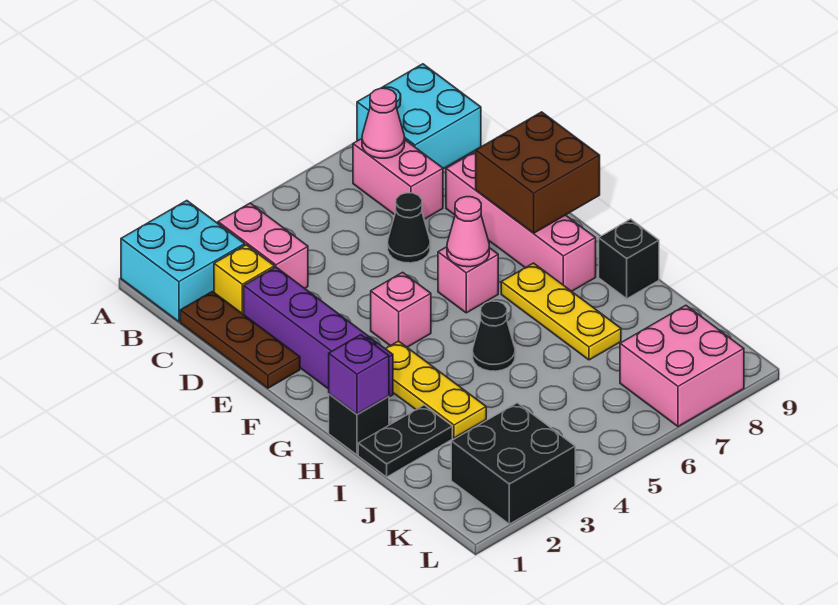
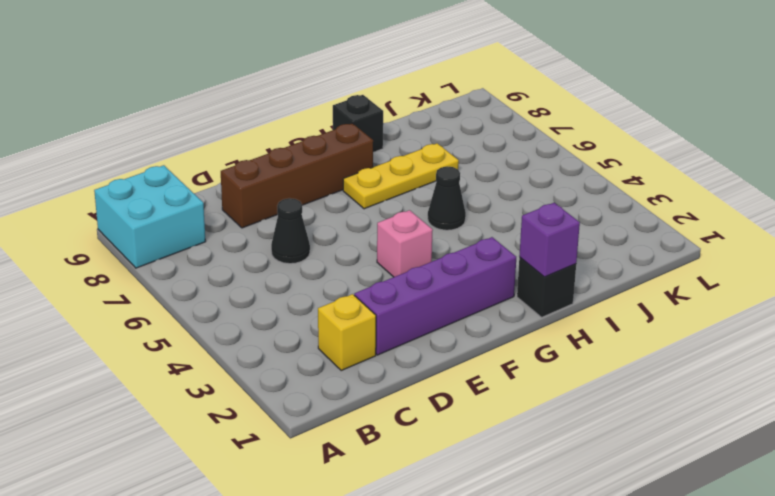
brown 1x4 brick [221,123,373,228] -> pink 1x4 brick [446,151,596,291]
none -> cyan 2x2 brick [121,201,245,322]
none -> pink 1x2 brick [218,203,308,288]
none -> pink 1x2 brick [353,139,443,219]

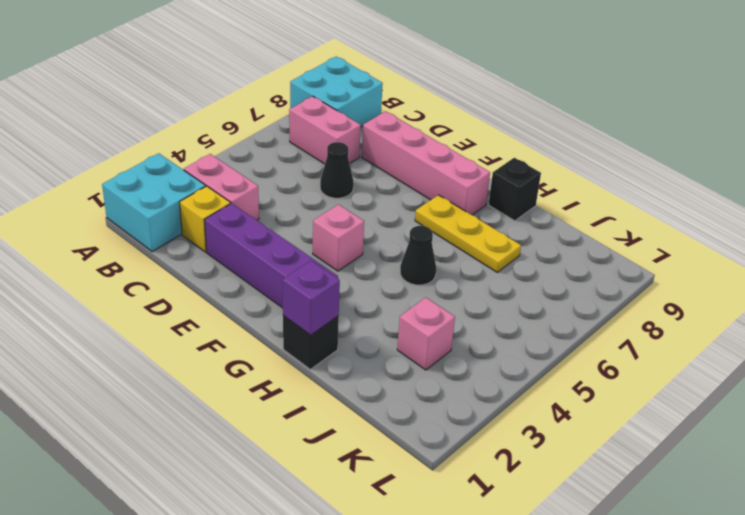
pink 1x1 brick [397,297,455,370] -> pink 1x1 brick moved to [438,247,498,313]
none -> brown 1x3 plate [180,291,300,388]
none -> yellow 1x3 plate [386,341,486,438]
none -> black 1x2 plate [358,405,452,477]

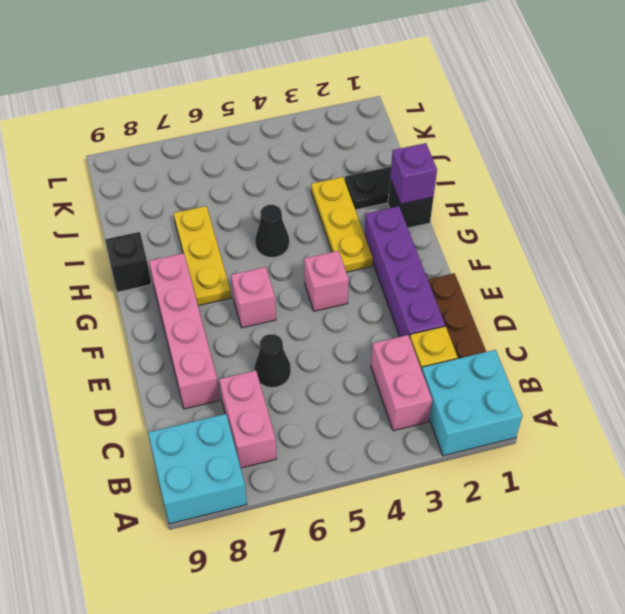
none -> black 2x2 brick [451,403,575,524]
none -> pink 2x2 brick [620,305,744,426]
none -> pink 1x1 cone [362,88,405,158]

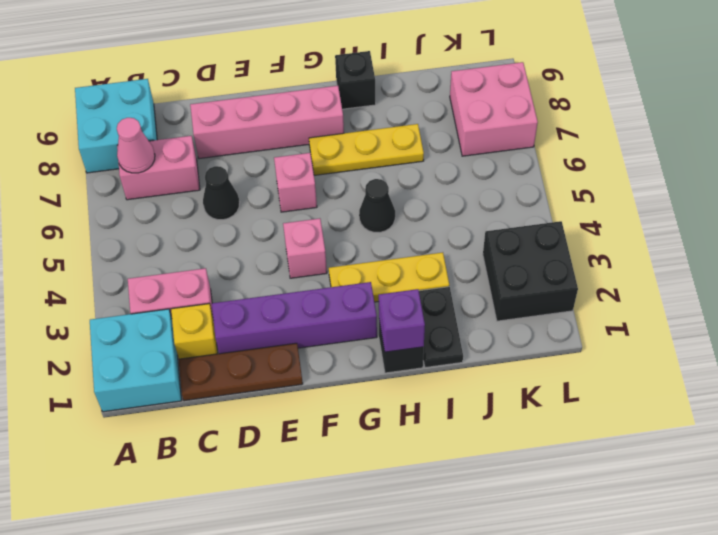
none -> brown 2x2 brick [476,112,600,233]
none -> pink 1x1 cone [447,197,489,267]

